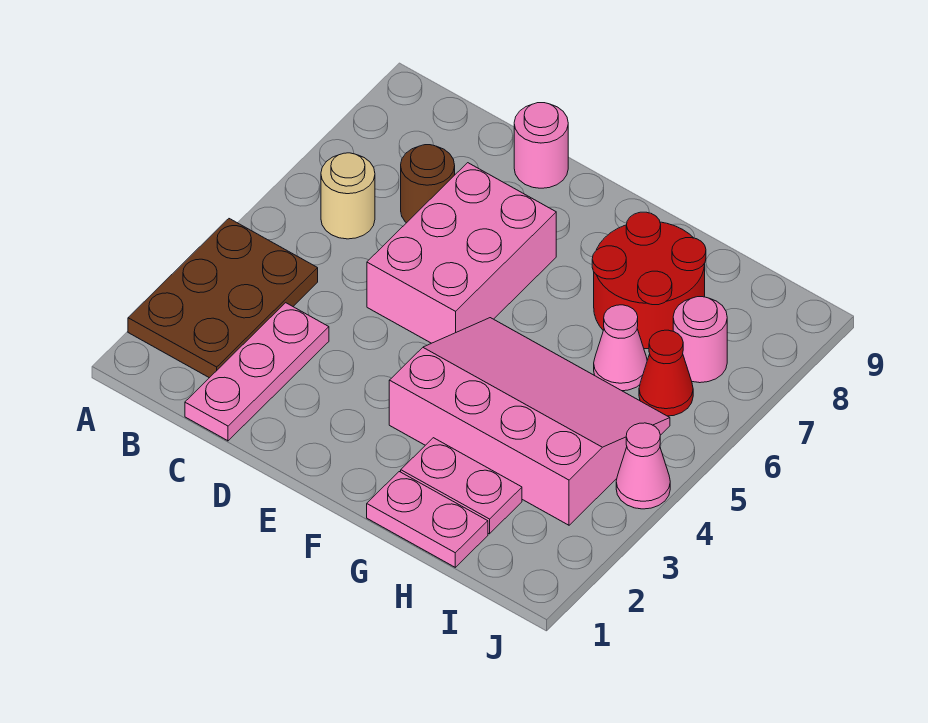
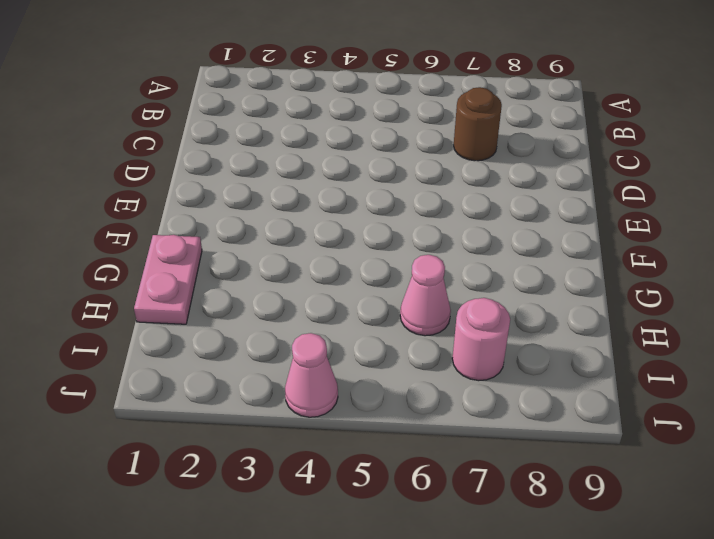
none -> brown 2x3 plate [128,219,318,378]
none -> tan 1x1 round brick [321,153,375,239]
none -> pink 1x3 plate [185,303,329,441]

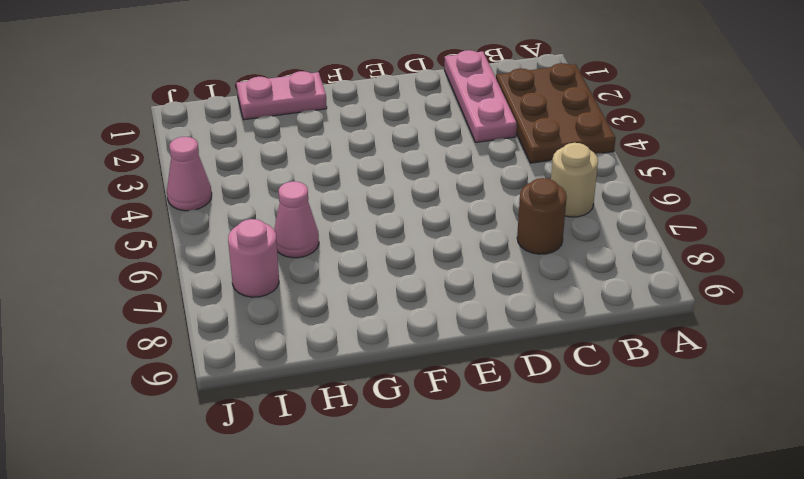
none -> pink 2x3 brick [367,163,556,343]
none -> pink 1x1 round brick [514,103,568,188]
none -> pink 3x4 slope [389,318,670,525]

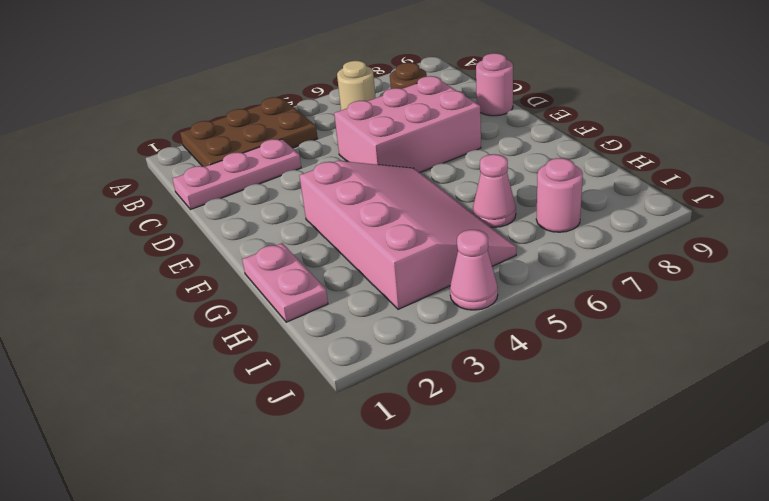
none -> pink 1x2 plate [401,438,522,534]
none -> red 2x2 round brick [592,212,706,349]
none -> red 1x1 cone [639,330,693,416]

